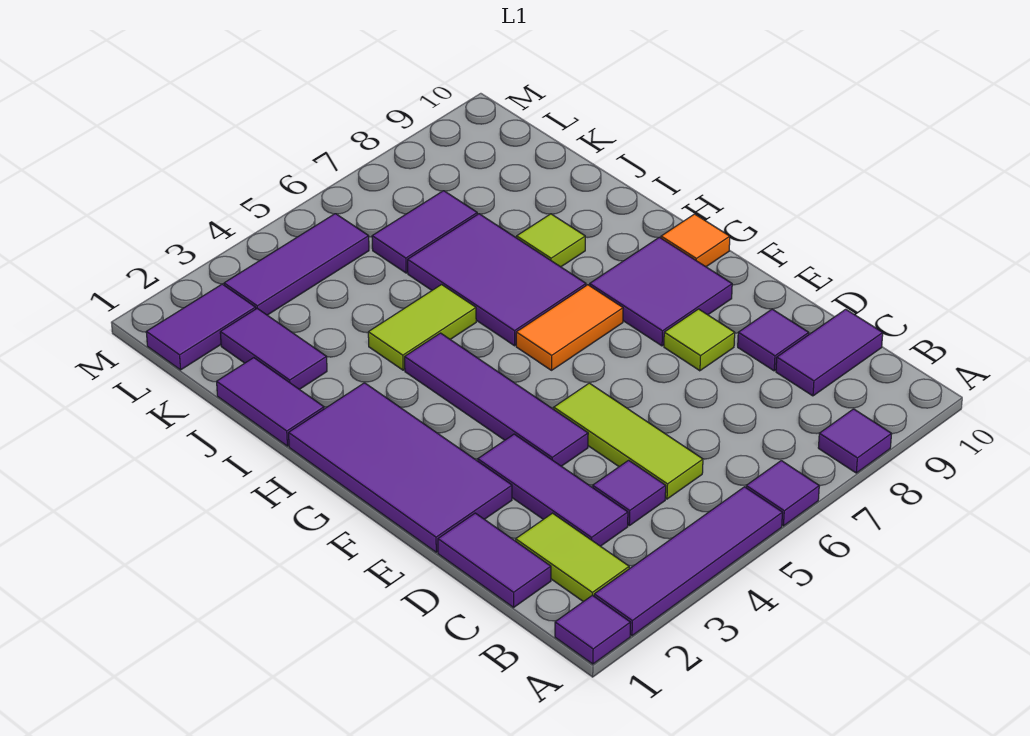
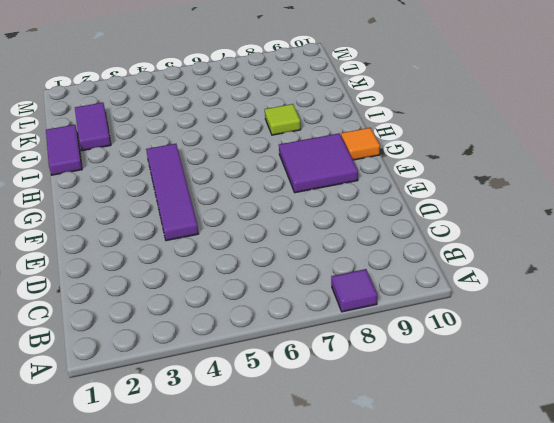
none -> purple 1x1 tile [555,595,631,664]
none -> purple 1x4 tile [594,487,783,636]
none -> purple 1x1 tile [746,461,819,526]

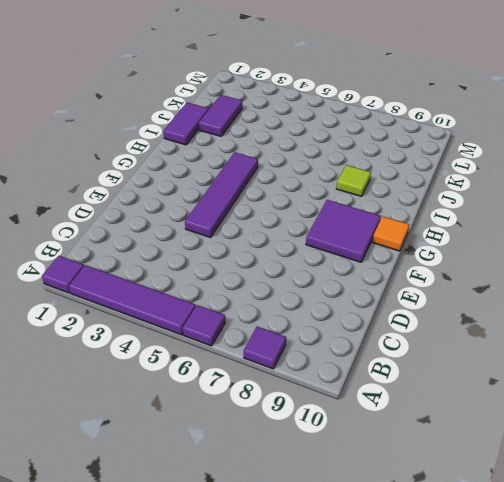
none -> lime 1x2 tile [516,513,629,602]
none -> purple 1x2 tile [438,513,551,607]
none -> purple 1x3 tile [478,434,628,546]

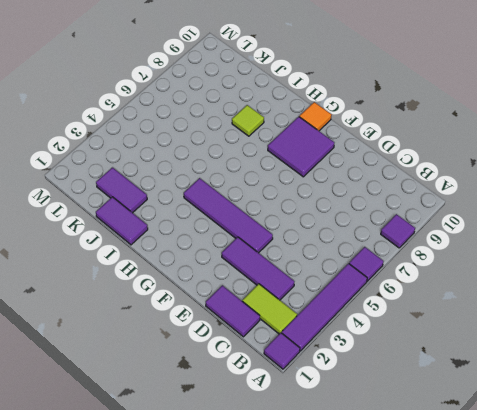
none -> purple 1x1 tile [593,460,666,526]
none -> lime 1x3 tile [554,383,703,499]
none -> purple 1x2 tile [776,309,883,396]

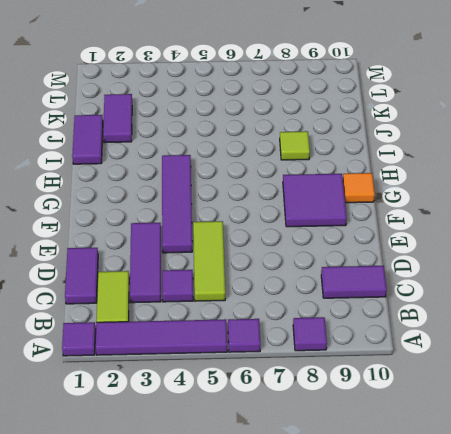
none -> purple 1x1 tile [738,309,809,371]
none -> purple 2x4 tile [289,383,512,552]
none -> lime 1x1 tile [664,309,735,371]

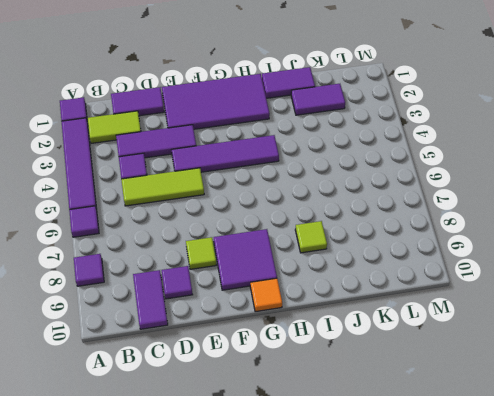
none -> orange 1x2 tile [516,285,623,370]
none -> purple 2x3 tile [408,214,586,346]
none -> lime 1x2 tile [368,285,476,370]

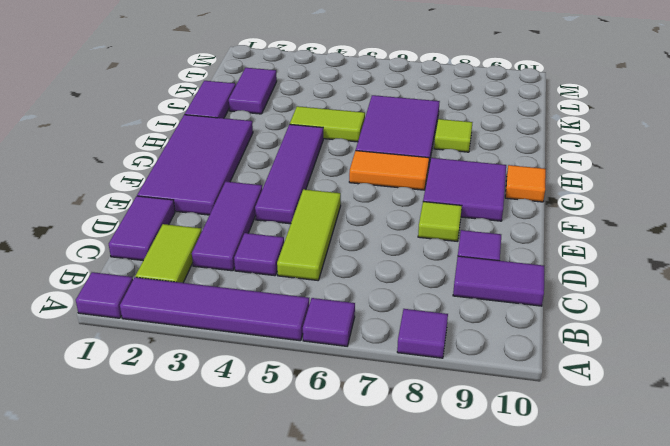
none -> purple 1x2 tile [372,191,477,273]
none -> purple 1x2 tile [146,284,256,370]
none -> purple 1x3 tile [224,214,369,315]

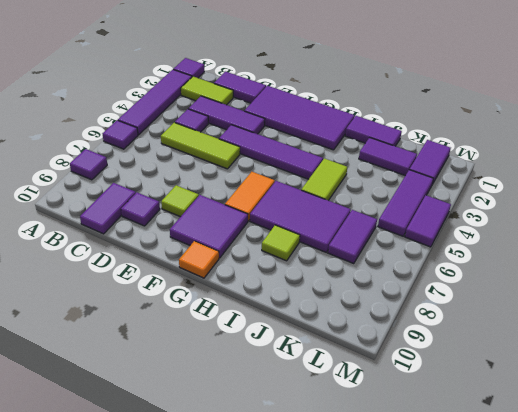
purple 1x2 tile [405,195,451,247] -> none

